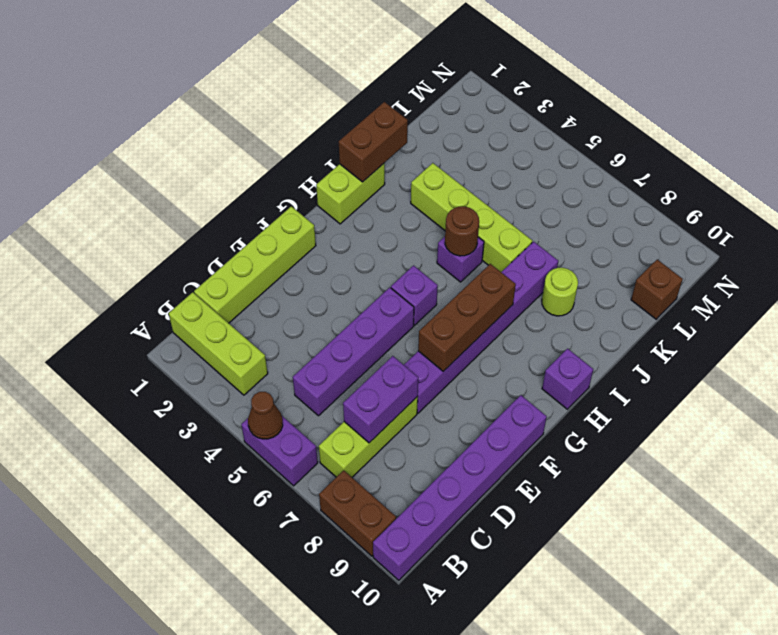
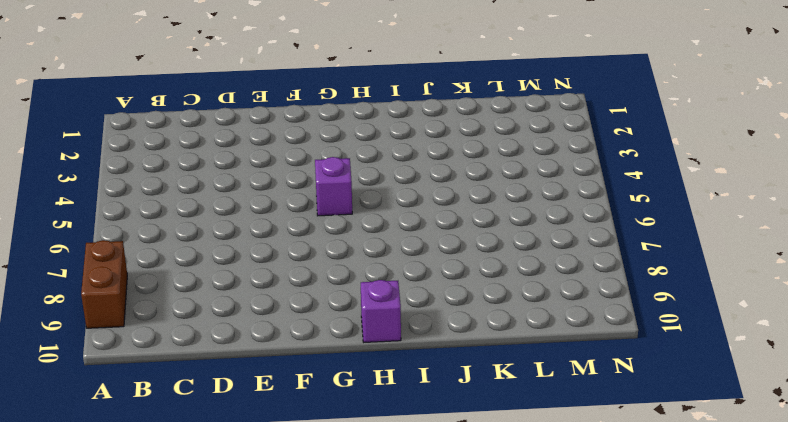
none -> purple 1x2 brick [241,416,318,486]
none -> purple 1x6 brick [373,395,547,580]
none -> lime 1x3 brick [169,292,268,395]

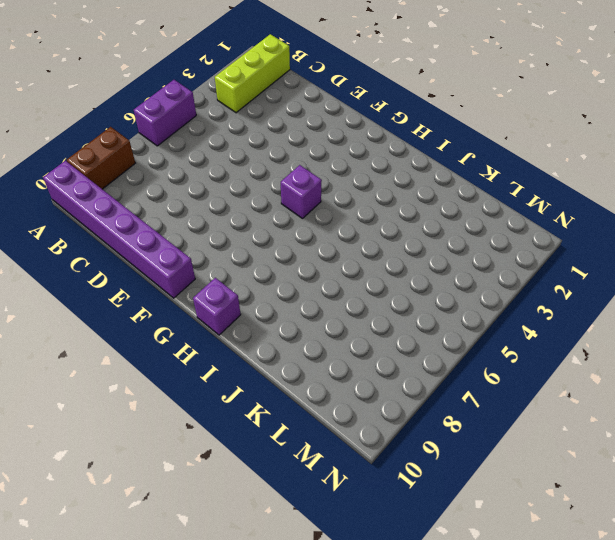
none -> lime 1x3 brick [319,397,418,477]
none -> lime 1x4 brick [194,206,316,323]
none -> purple 1x4 brick [293,287,414,416]

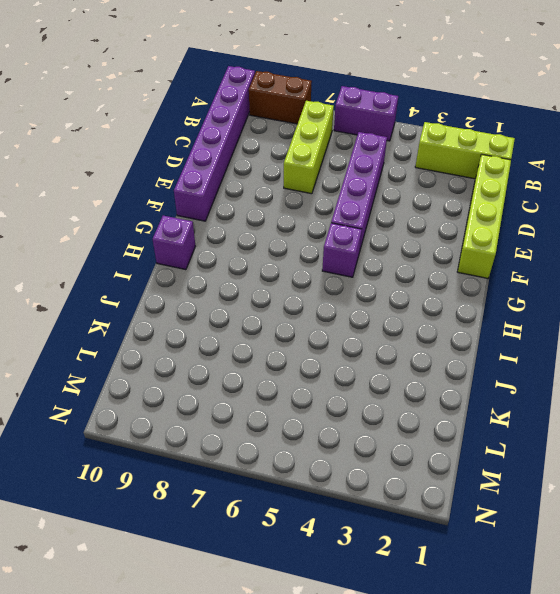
none -> purple 1x6 brick [404,242,558,413]
none -> lime 1x2 brick [316,163,385,224]
none -> purple 1x1 brick [437,237,484,282]

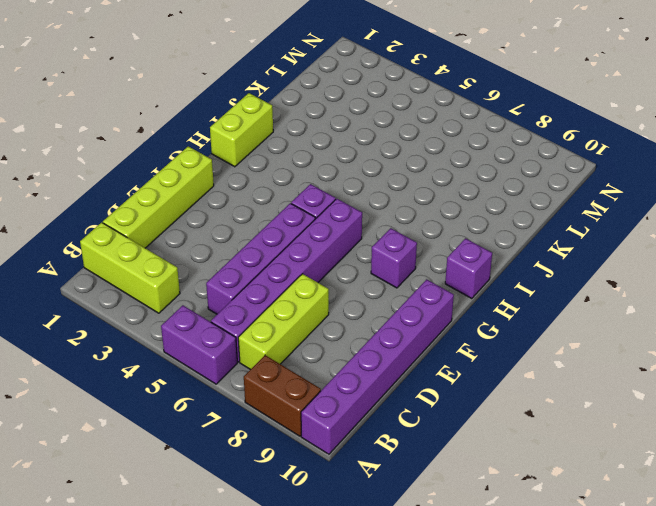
purple 1x6 brick [211,199,362,362] -> purple 1x6 brick moved to [404,242,558,413]
purple 1x1 brick [371,228,417,288] -> purple 1x1 brick moved to [437,237,484,282]
none -> lime 1x4 brick [411,163,532,272]
none -> lime 1x1 round brick [542,268,578,316]
none -> brown 1x1 brick [631,260,683,319]

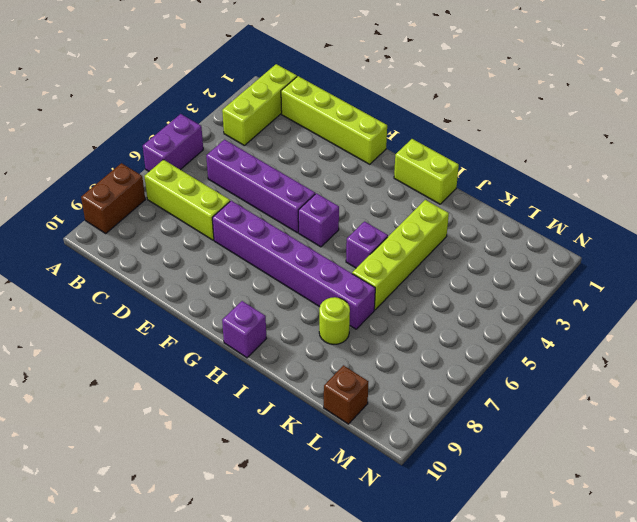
none -> purple 1x6 brick [373,395,547,580]
none -> brown 1x1 cone [248,392,283,439]
none -> purple 1x2 brick [343,356,418,443]

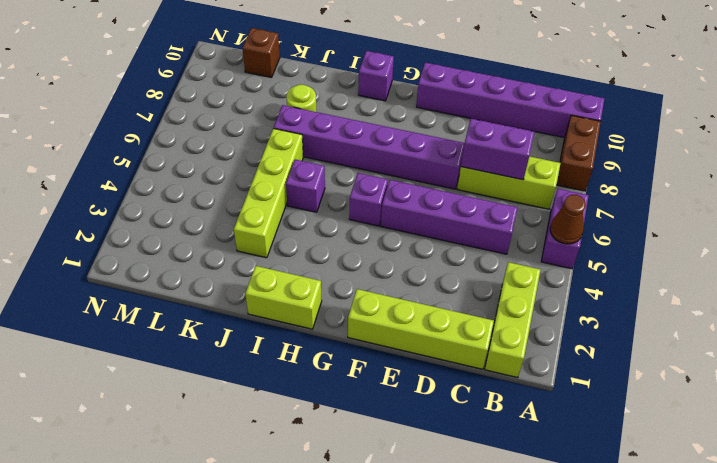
none -> brown 1x3 brick [418,264,516,371]
none -> brown 1x2 brick [339,102,408,182]
none -> brown 1x1 round brick [445,206,479,256]

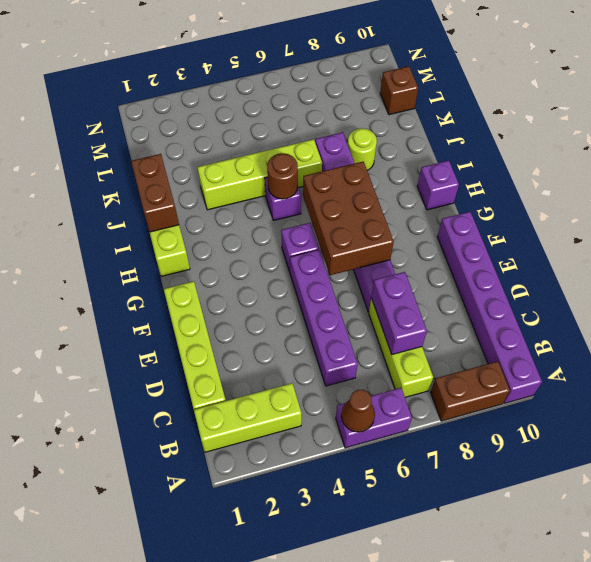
brown 2x3 brick [303,161,394,275] -> brown 1x3 brick [418,264,516,371]

